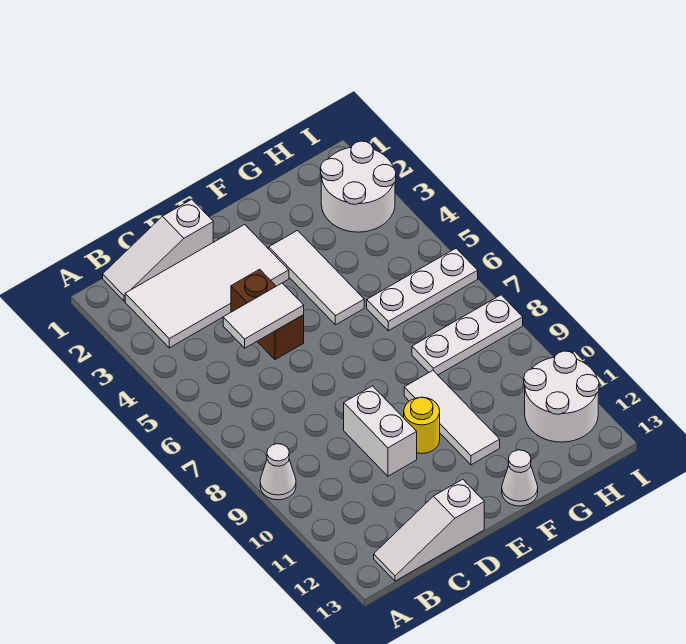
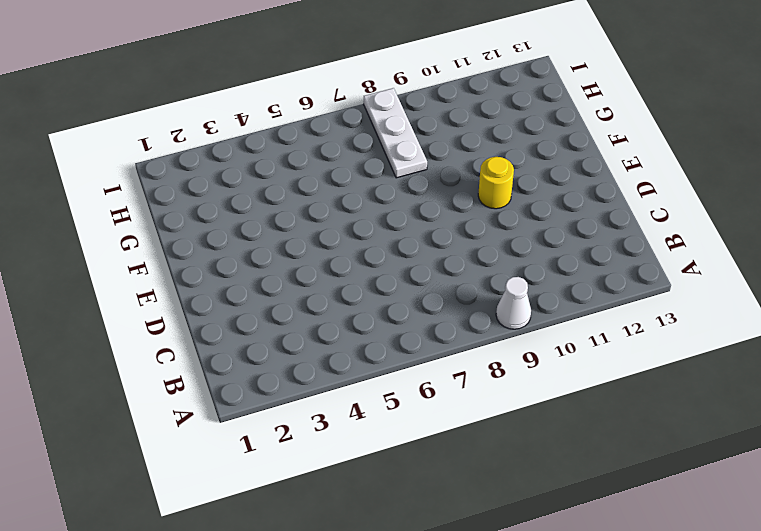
none -> white 1x3 slope [103,199,213,301]
none -> white 2x4 tile [125,225,289,348]
none -> white 1x3 slope [374,479,484,581]

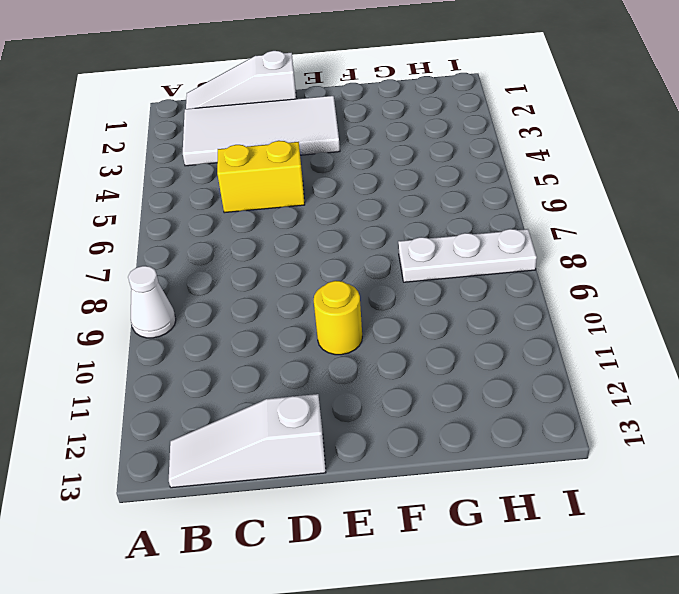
yellow 1x2 brick [217,141,305,213] -> brown 1x2 brick [231,269,304,360]
none -> white 1x2 brick [344,386,417,476]
none -> white 1x3 tile [269,231,364,325]
none -> white 1x3 tile [404,371,500,465]

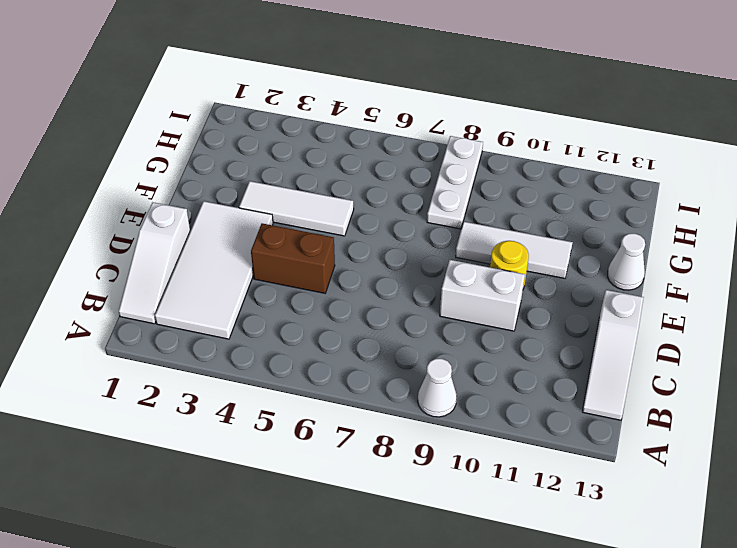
none -> white 1x3 plate [367,248,478,331]
none -> white 2x2 round brick [321,141,396,232]
none -> white 2x2 round brick [524,351,599,442]

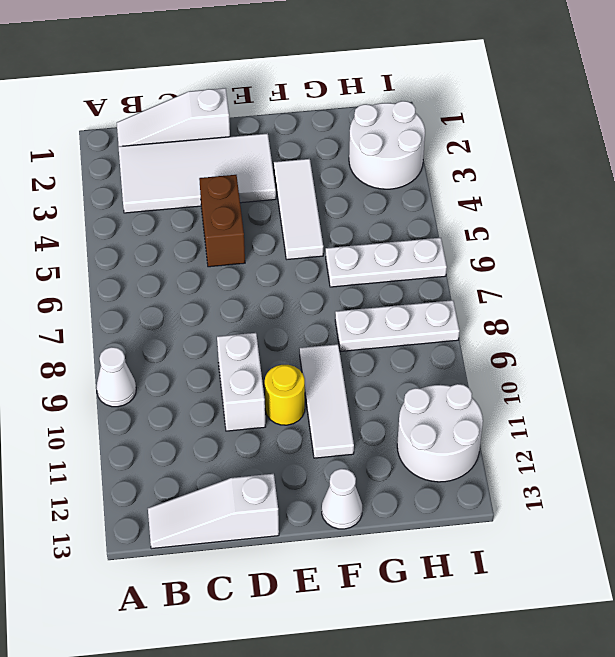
none -> white 1x2 tile [223,283,304,348]

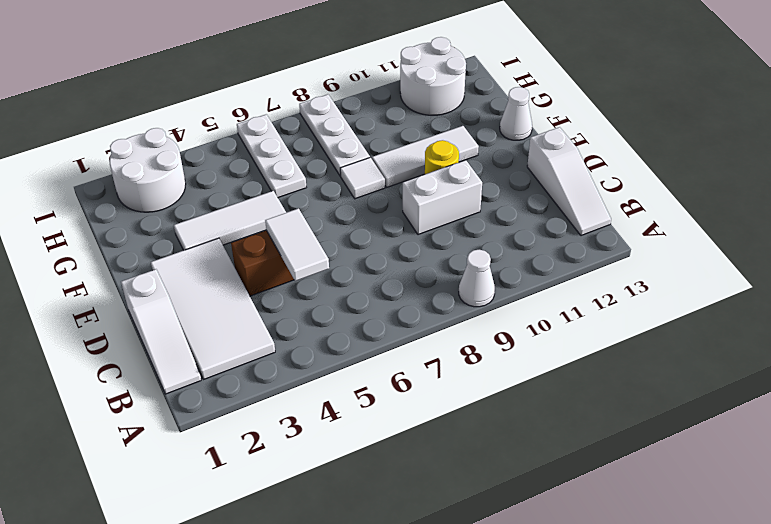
white 1x1 tile [340,157,385,199] -> none

